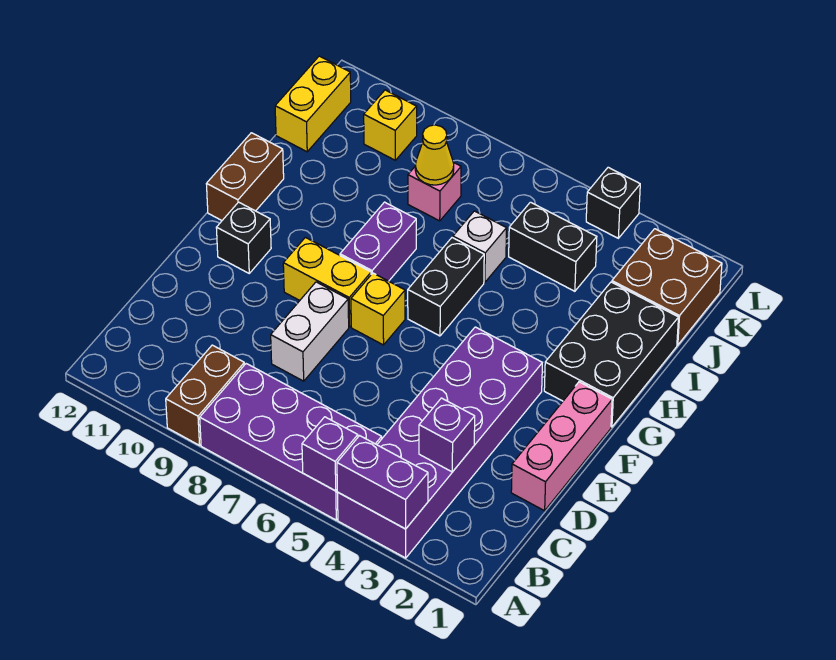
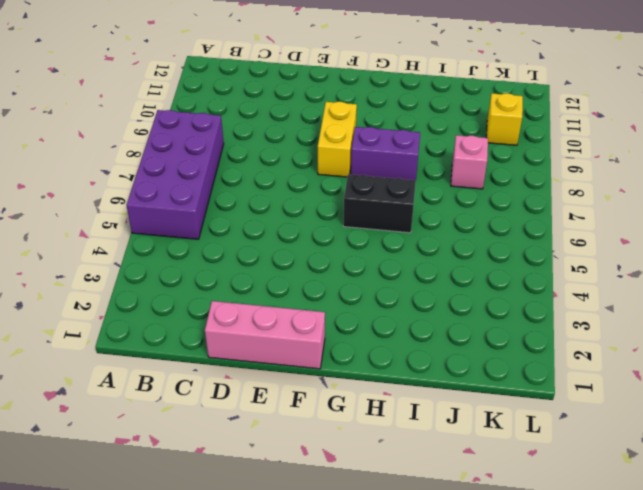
none -> purple 2x6 brick [338,327,542,558]
none -> brown 1x2 brick [166,345,244,445]
none -> white 1x2 brick [271,282,349,381]

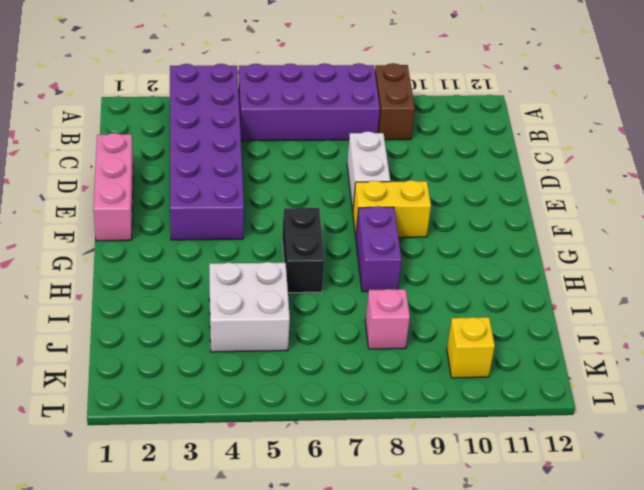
white 2x2 brick [209,262,290,352] -> black 1x2 brick [509,202,597,291]
none -> yellow 1x1 brick [351,273,405,345]
none -> black 1x1 brick [216,202,271,273]
none -> black 2x3 brick [544,282,679,427]

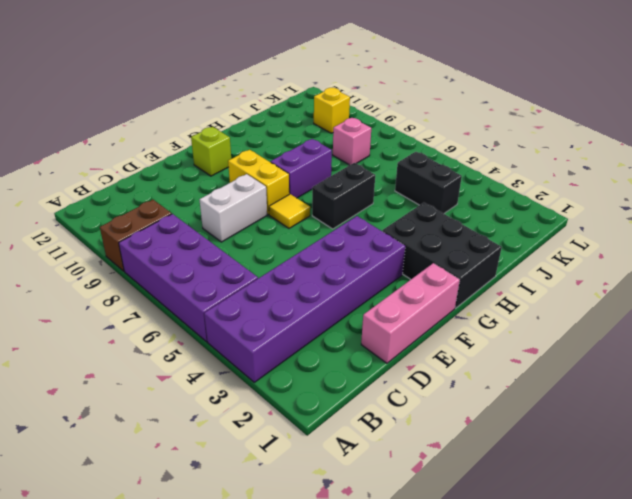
yellow 1x1 tile [269,194,310,228] -> yellow 1x1 brick [351,273,405,345]
lime 1x1 brick [191,127,231,176] -> black 1x1 brick [216,202,271,273]
black 2x3 brick [382,203,502,308] -> black 2x3 brick turned to [544,282,679,427]
none -> brown 1x2 brick [207,133,284,220]
none -> white 1x1 brick [453,211,507,282]
none -> brown 2x2 brick [612,229,722,345]

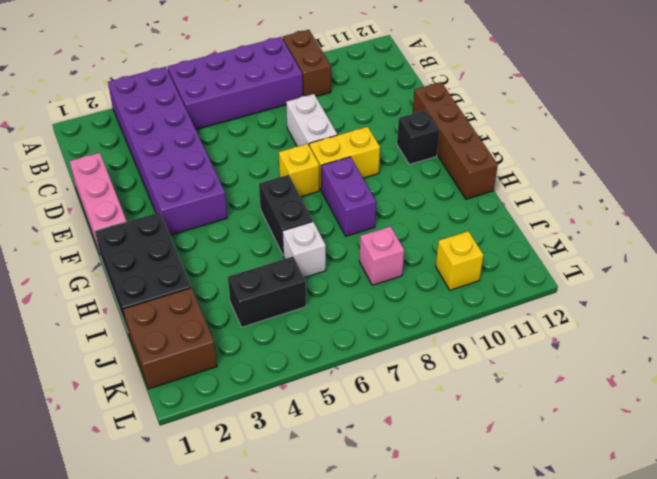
brown 1x4 brick [413,82,498,199] -> brown 1x2 brick [207,133,284,220]
none -> yellow 1x2 brick [275,56,351,152]
none -> black 1x1 brick [586,167,640,238]
none -> purple 1x2 brick [337,436,428,529]

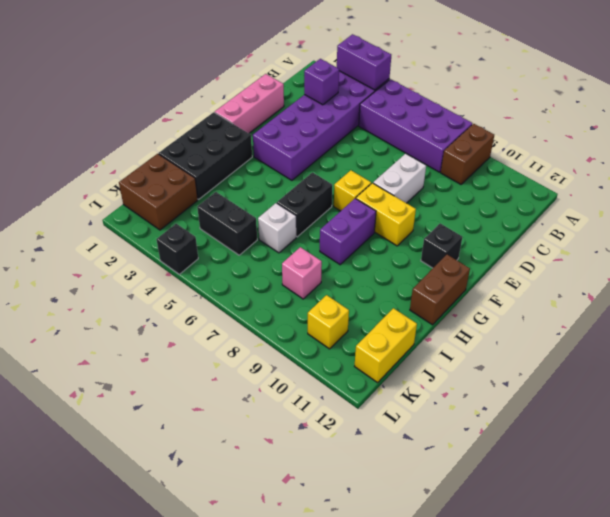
none -> purple 1x1 brick [302,417,358,491]
none -> yellow 1x1 cone [415,125,454,185]

